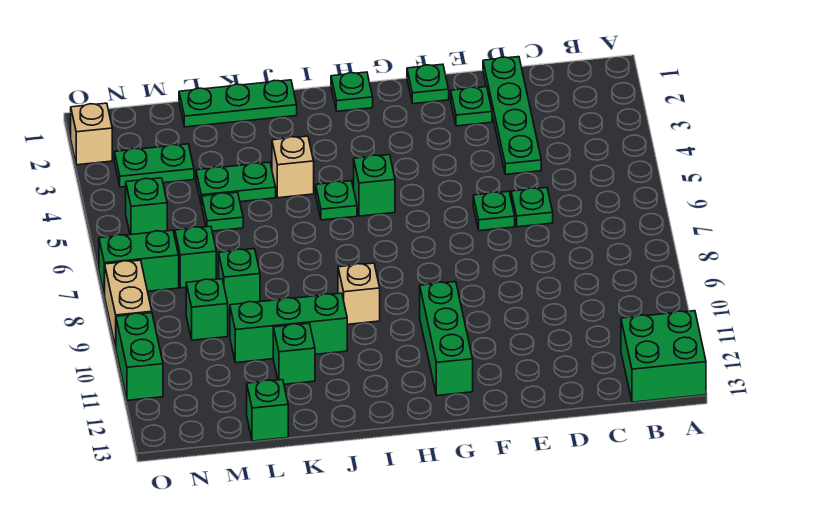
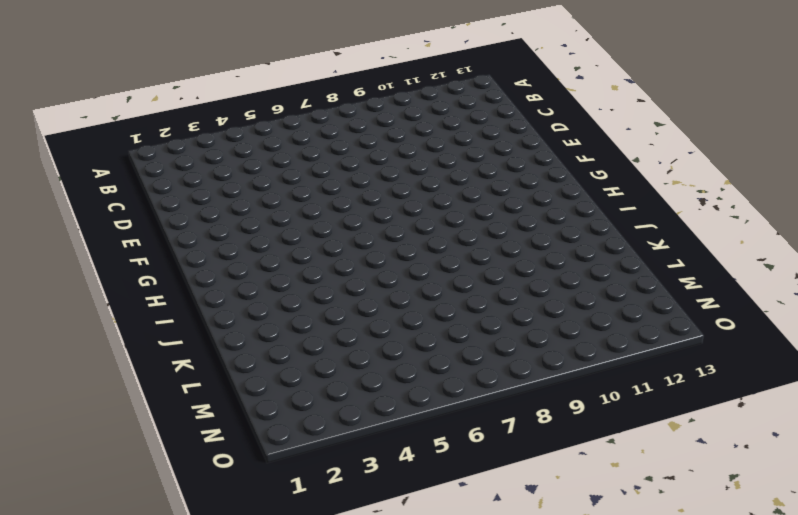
none -> green 2x2 brick [621,311,706,402]
none -> green 1x4 plate [483,57,541,174]
none -> green 1x1 plate [511,188,553,227]

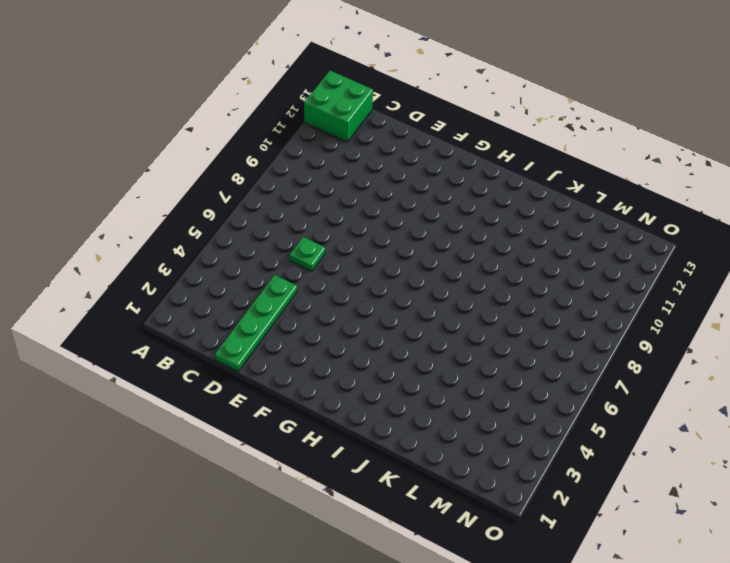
none -> green 1x1 plate [451,87,492,126]
none -> green 1x1 plate [473,191,515,231]
none -> green 1x1 plate [407,64,449,104]

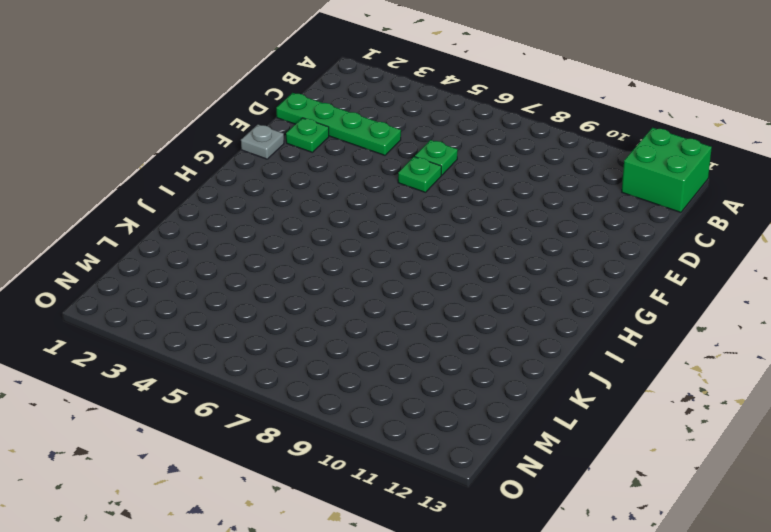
grey 1x1 plate [241,125,284,159] -> green 1x1 plate [407,64,449,104]
none -> green 1x3 brick [420,282,473,395]
none -> green 1x1 plate [331,72,373,111]
none -> green 1x1 brick [354,155,395,216]

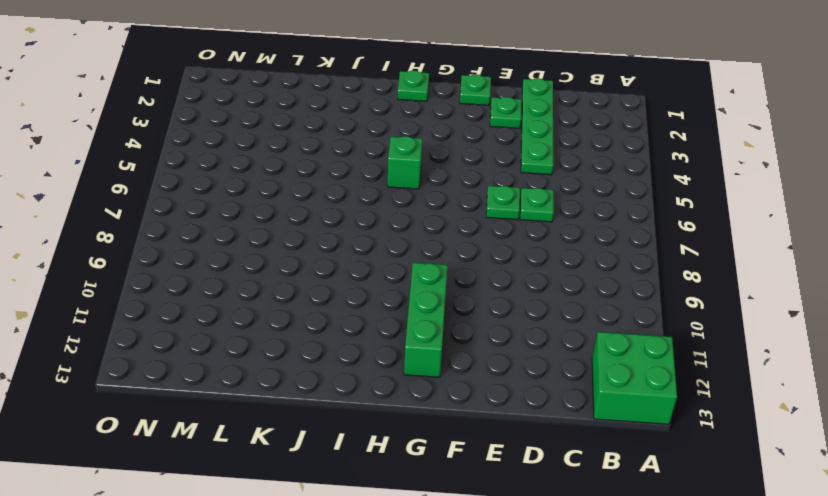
none -> green 1x1 plate [316,181,357,220]
none -> tan 1x1 brick [338,263,380,324]
none -> green 1x3 plate [179,80,297,127]

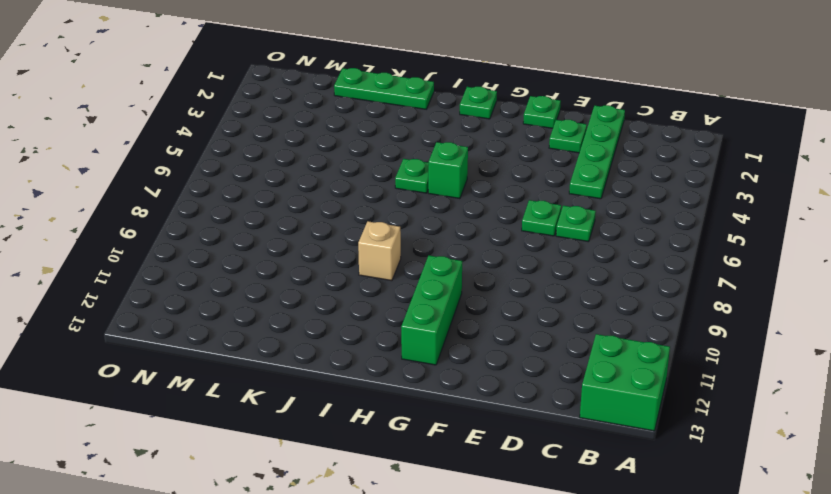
none -> tan 1x1 brick [272,136,314,198]
none -> green 1x3 brick [230,293,347,363]
none -> green 1x2 plate [196,162,276,205]

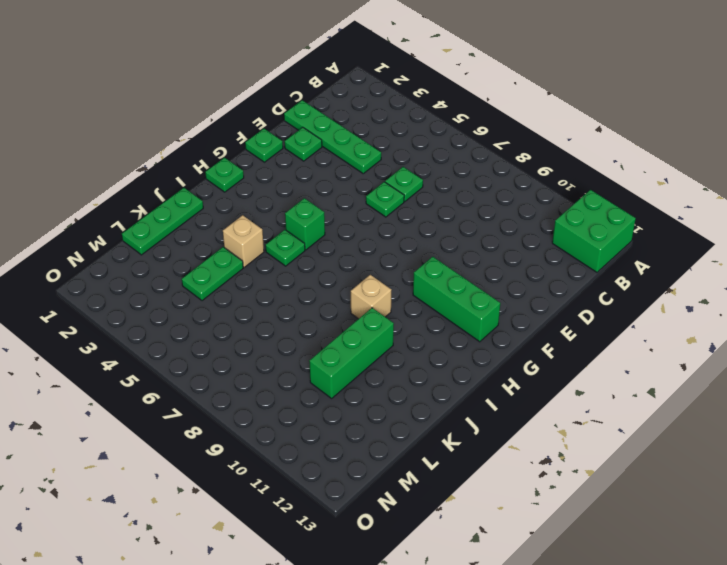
none -> green 1x1 brick [273,323,315,384]
none -> green 1x1 plate [202,192,243,231]
none -> green 1x1 brick [219,249,260,310]

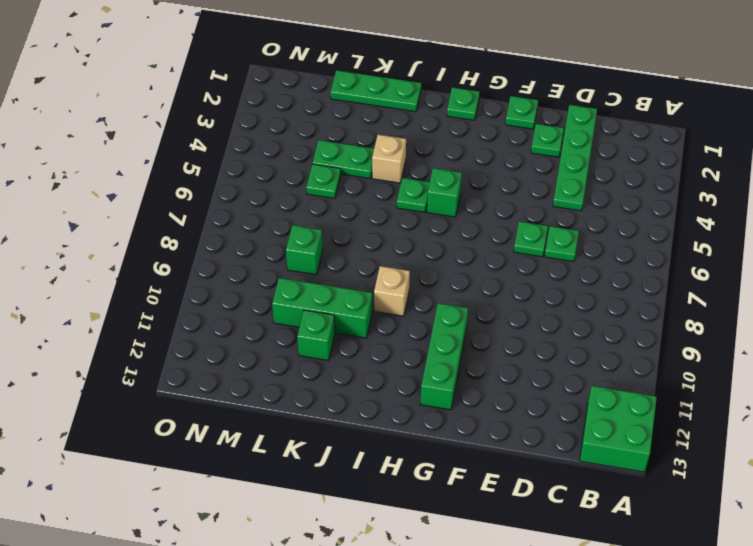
none -> green 1x1 brick [247,380,288,441]
none -> green 1x2 plate [114,144,194,187]
none -> green 1x1 brick [175,226,216,288]

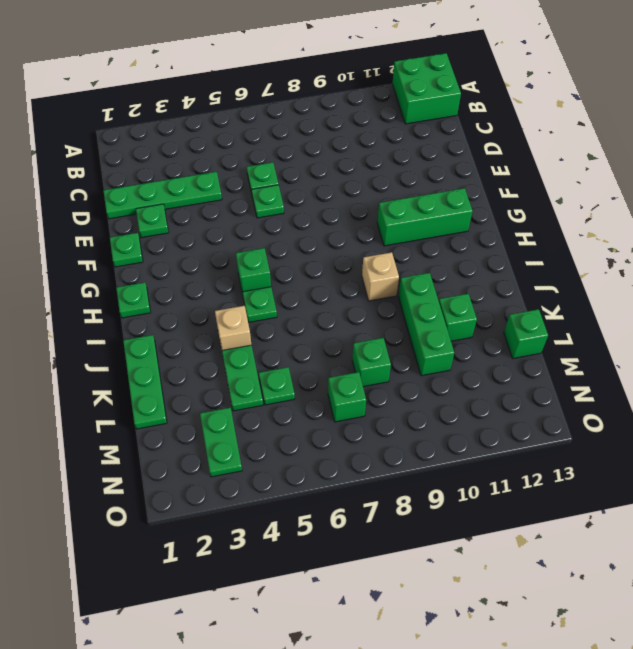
none -> green 1x1 brick [186,279,228,340]
none -> green 1x1 brick [126,178,167,235]
none -> green 1x2 brick [99,230,179,295]

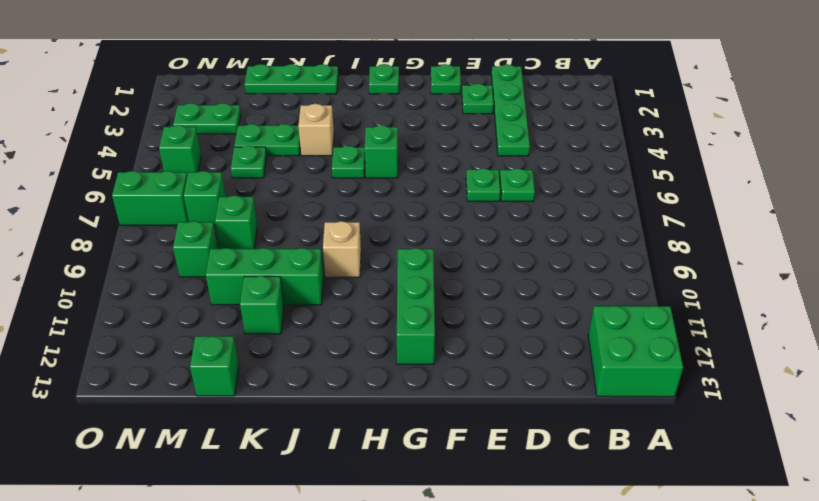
none -> tan 1x1 brick [71,103,112,165]
none -> tan 1x2 brick [105,260,152,347]
none -> green 1x2 brick [116,313,163,400]

